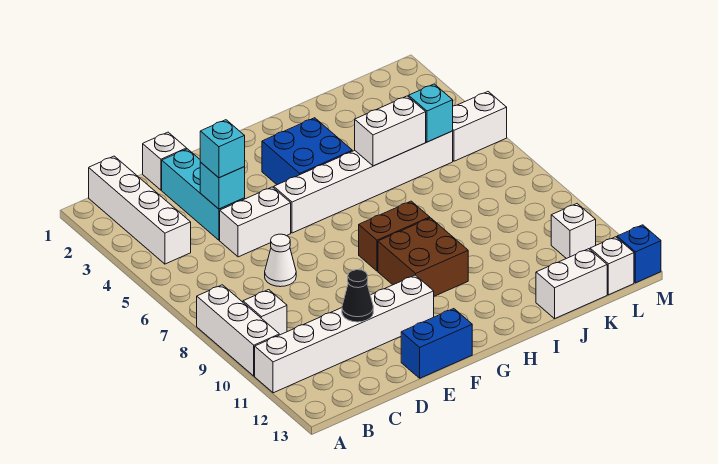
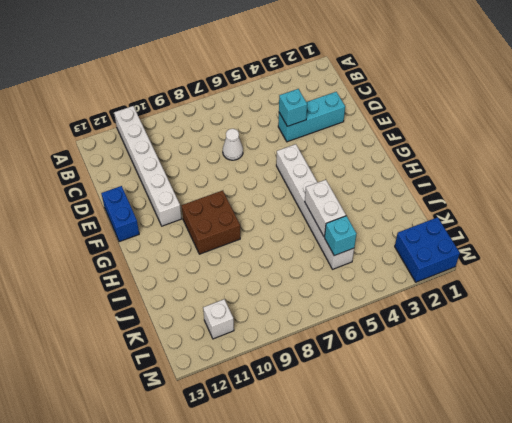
blue 2x2 brick [395,217,460,282] -> blue 2x2 brick moved to [262,118,352,185]
none -> white 1x3 brick [197,285,279,376]
none -> white 1x4 brick [89,156,191,264]
none -> white 1x1 brick [243,290,287,335]

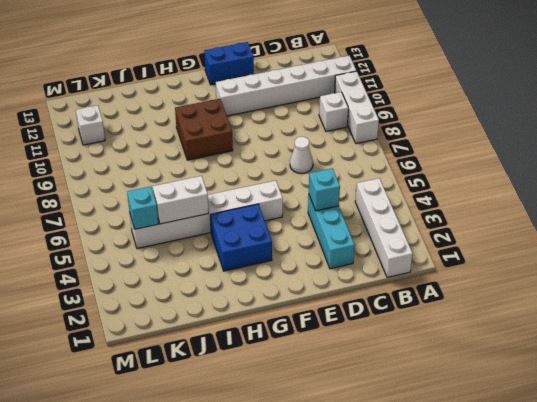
none -> white 1x1 brick [143,132,187,190]
none -> white 1x2 brick [220,187,291,257]
none -> brown 1x2 brick [359,201,430,271]

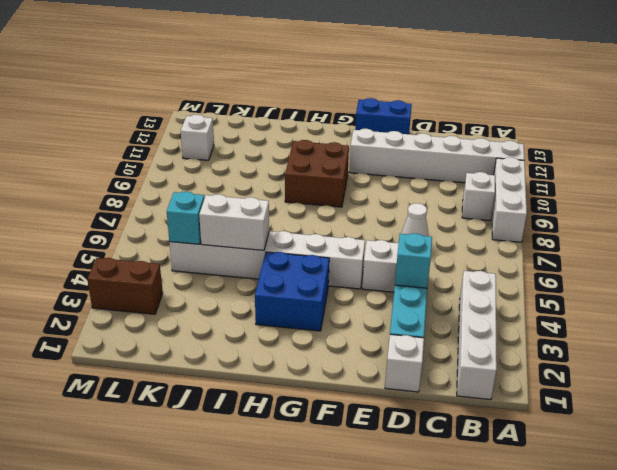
brown 1x2 brick [87,258,163,314] -> brown 1x2 brick moved to [359,201,430,271]
none -> white 1x2 brick [536,249,607,319]
none -> white 1x2 brick [453,92,507,161]
none -> white 1x1 brick [590,237,634,295]

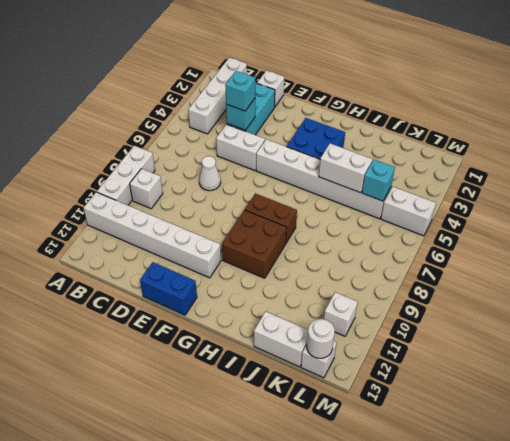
white 1x1 round brick [307,319,335,358] -> none
none -> blue 1x1 brick [617,225,661,283]
none -> black 1x1 cone [342,270,373,322]

